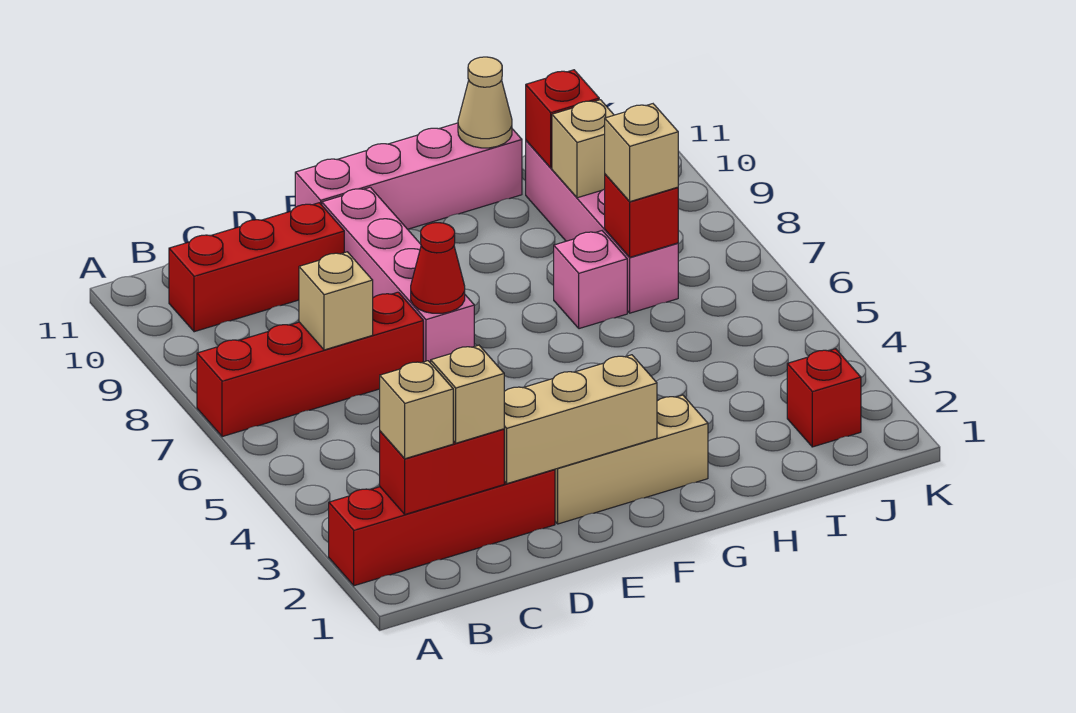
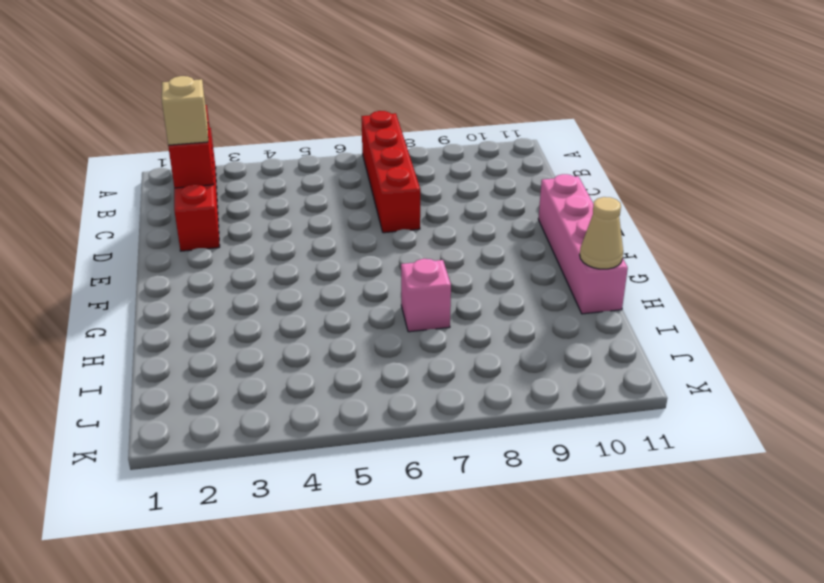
none -> red 1x3 brick [169,203,344,332]
none -> tan 1x3 brick [555,395,708,524]
none -> pink 1x4 brick [322,187,474,363]

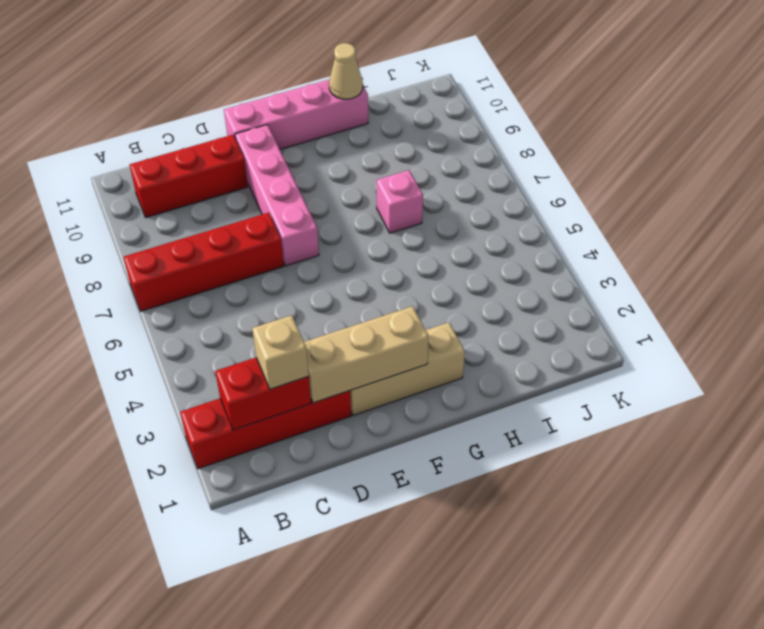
none -> pink 1x4 brick [526,141,678,313]
none -> red 1x1 brick [787,349,861,447]
none -> tan 1x1 brick [299,252,373,350]

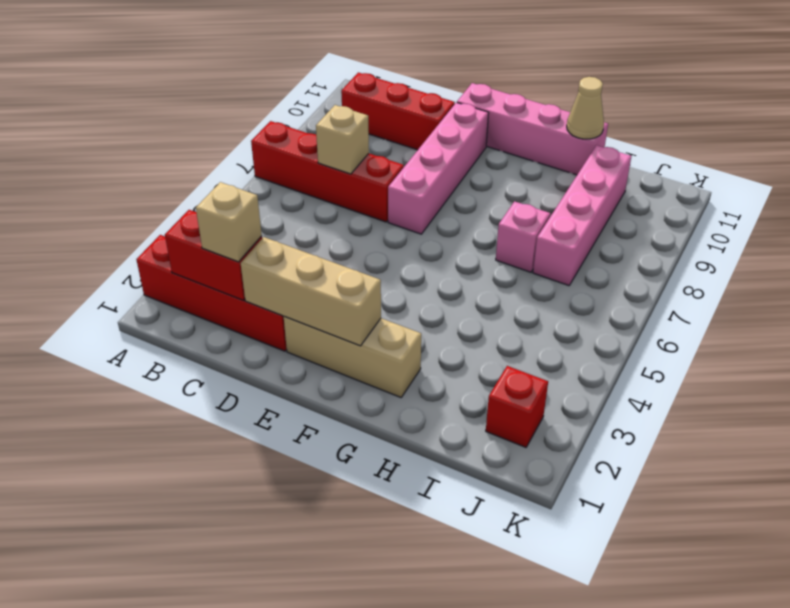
none -> red 1x1 cone [411,223,465,313]
none -> red 1x1 brick [605,174,678,257]
none -> tan 1x1 brick [552,100,614,198]

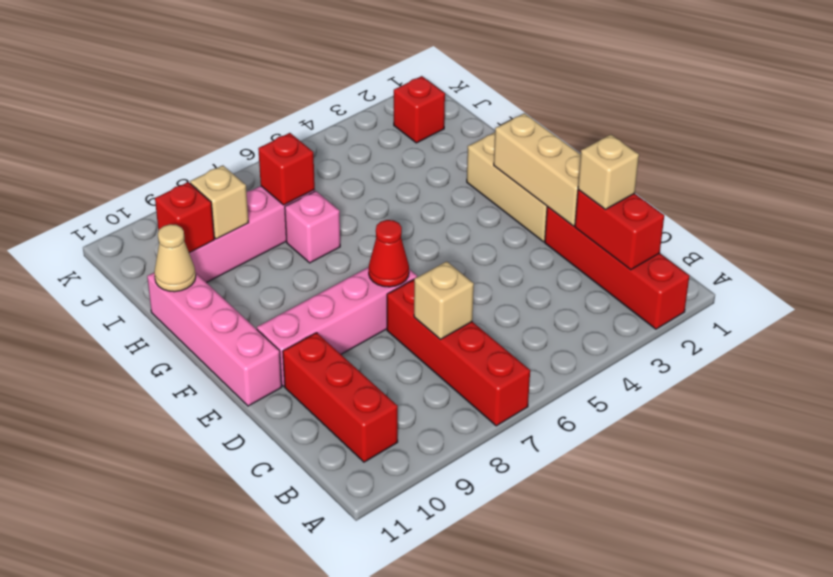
none -> tan 1x1 brick [380,361,453,459]
none -> tan 1x1 brick [605,104,678,202]

